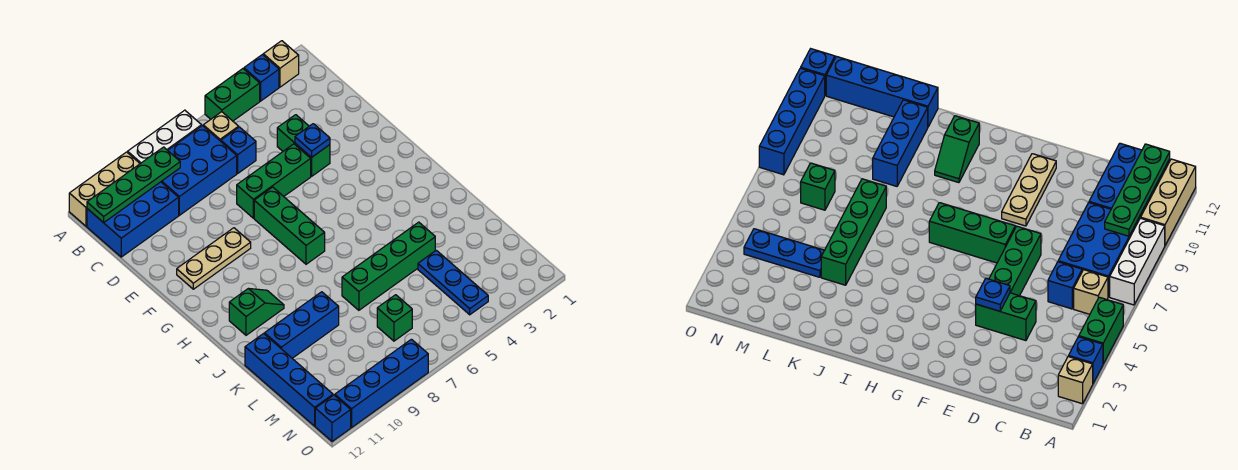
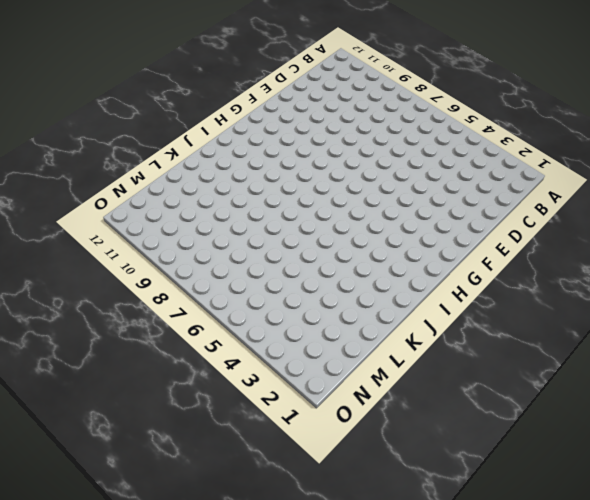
none -> tan 1x1 brick [263,41,299,87]
none -> blue 1x1 brick [244,55,279,101]
none -> green 1x2 brick [205,69,260,121]

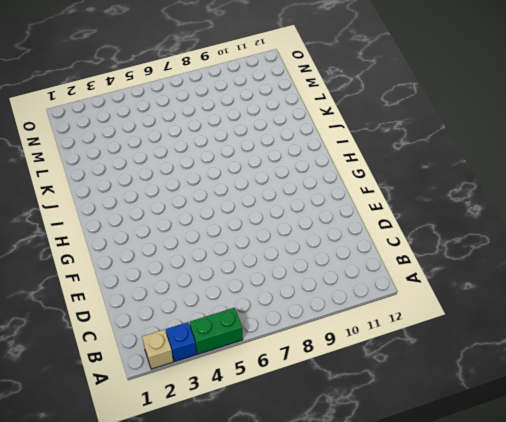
none -> white 1x3 brick [128,110,202,164]
none -> tan 1x3 brick [69,152,140,226]
none -> tan 1x1 brick [203,112,239,141]

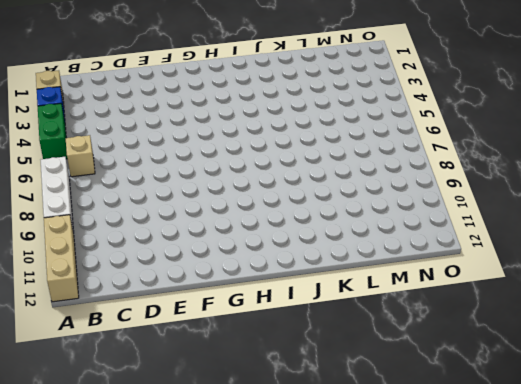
none -> blue 2x3 brick [161,126,237,215]
none -> blue 2x3 brick [87,182,179,257]
none -> blue 1x1 brick [221,127,256,173]

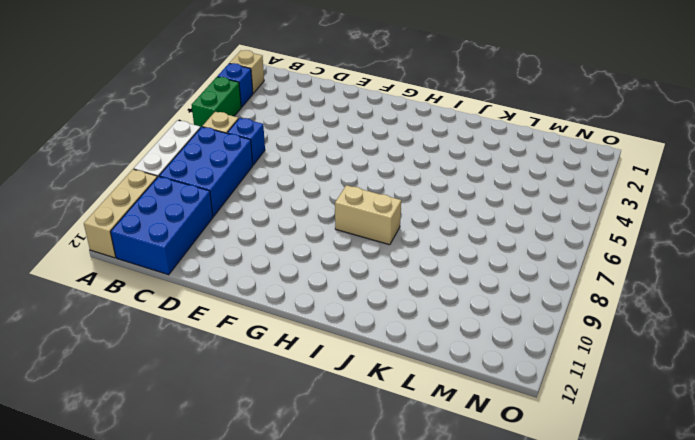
tan 1x2 brick [335,185,401,245] -> none
none -> green 1x2 brick [277,115,330,176]
none -> green 1x3 brick [237,144,311,218]
none -> green 1x3 brick [254,187,325,264]

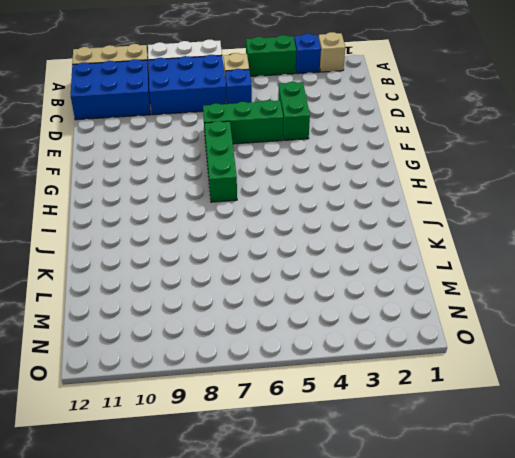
none -> tan 1x3 plate [177,228,251,289]
none -> green 1x2 slope [229,289,284,335]
none -> green 1x4 brick [342,222,435,310]

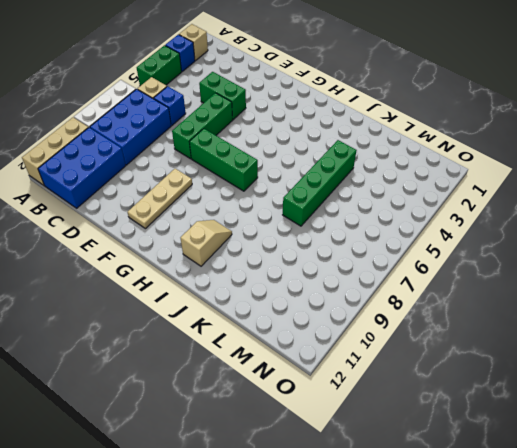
tan 1x2 slope [180,220,232,266] -> green 1x2 slope [229,289,284,335]
none -> blue 1x3 brick [265,292,339,358]
none -> blue 1x4 brick [245,334,333,426]
none -> blue 1x3 plate [418,250,488,315]

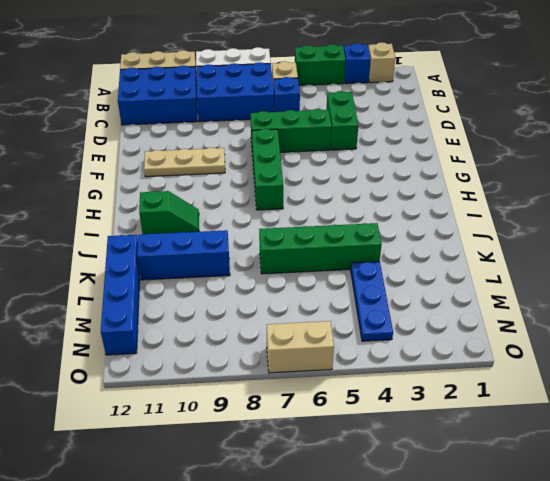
tan 1x2 brick [267,321,334,373] -> none
none -> green 1x1 brick [377,295,412,341]
none -> blue 1x4 brick [335,339,428,427]
none -> blue 1x1 brick [315,395,351,442]

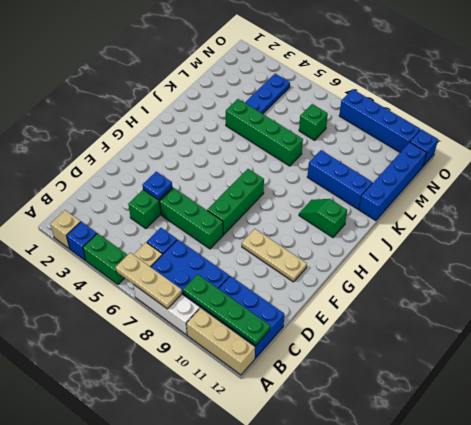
tan 1x3 plate [115,253,182,309] -> none

